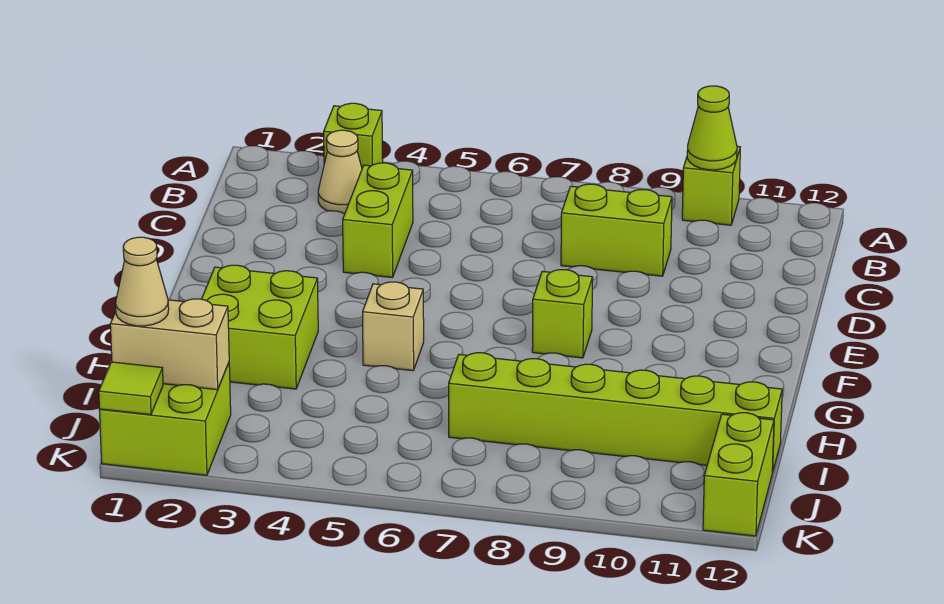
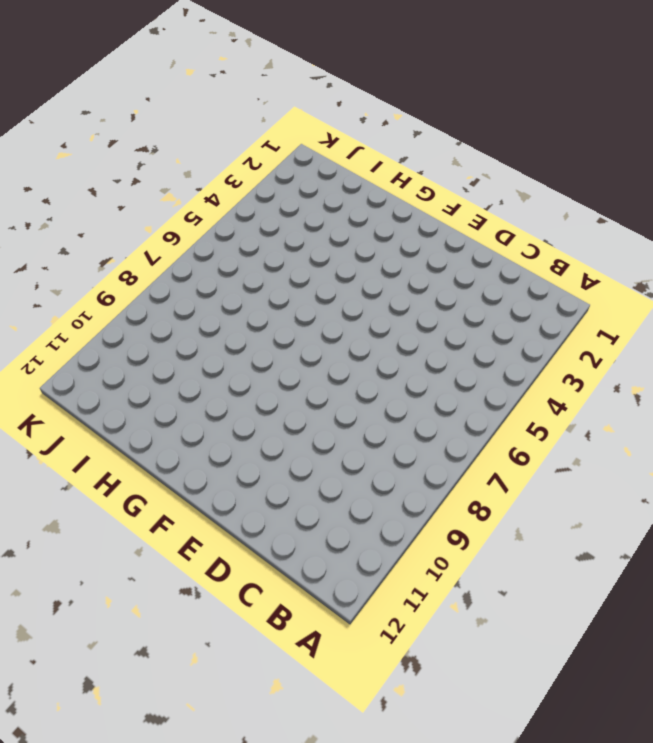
none -> lime 1x1 brick [324,103,383,168]
none -> lime 1x1 brick [682,146,740,225]
none -> tan 1x1 cone [318,130,362,214]

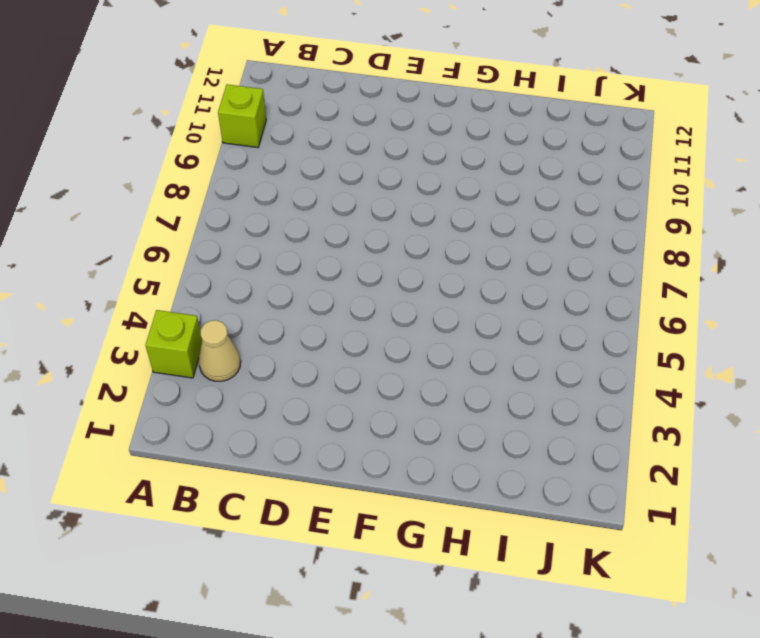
none -> lime 1x2 brick [343,163,413,278]
none -> lime 1x2 brick [561,184,672,276]
none -> lime 1x1 brick [532,270,593,358]

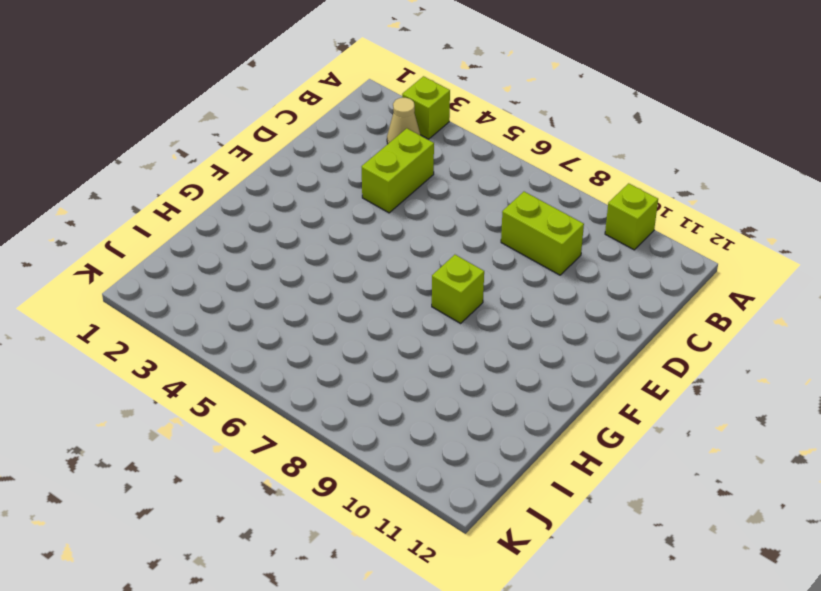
none -> lime 2x2 brick [202,265,318,389]
none -> tan 1x1 brick [363,282,424,371]
none -> lime 1x6 brick [449,353,782,472]

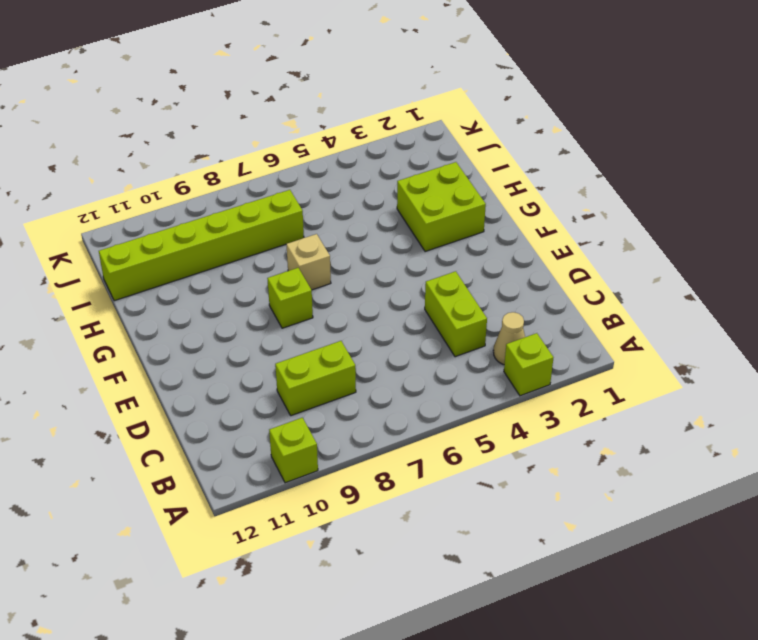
tan 1x1 brick [286,234,331,290] -> tan 1x1 brick moved to [363,282,424,371]
none -> lime 2x2 brick [99,363,231,475]
none -> lime 1x2 brick [703,413,774,536]
none -> lime 1x1 cone [687,86,737,170]

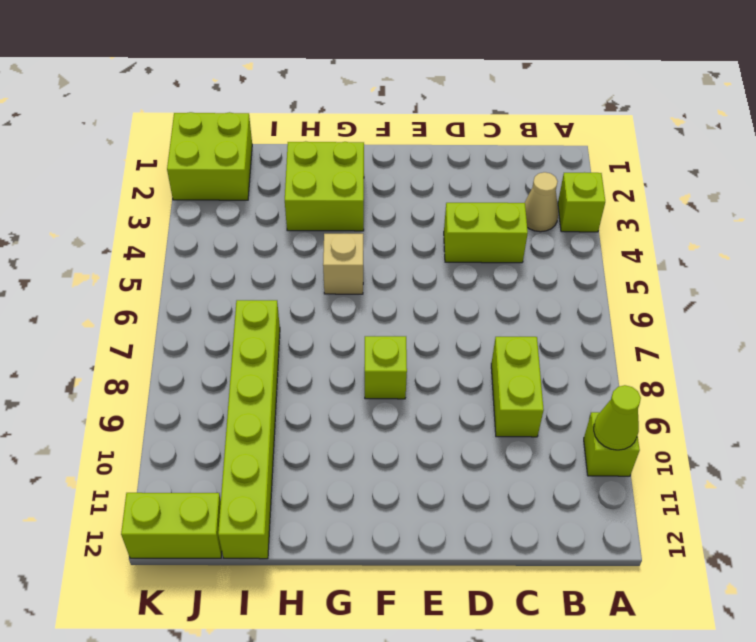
none -> tan 1x2 brick [110,299,229,390]
none -> lime 1x1 tile [99,362,163,415]
none -> tan 1x1 cone [116,237,169,326]

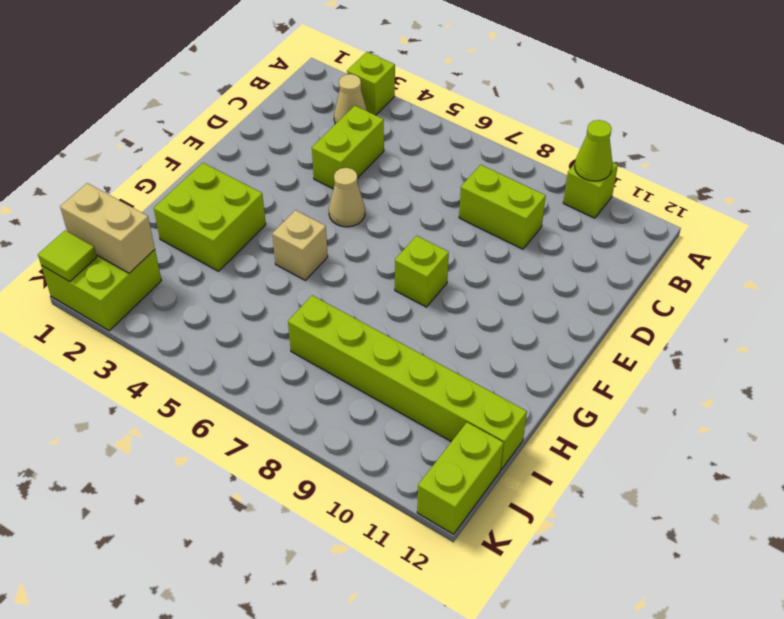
tan 1x1 cone [329,168,365,227] -> tan 1x1 cone moved to [116,237,169,326]

